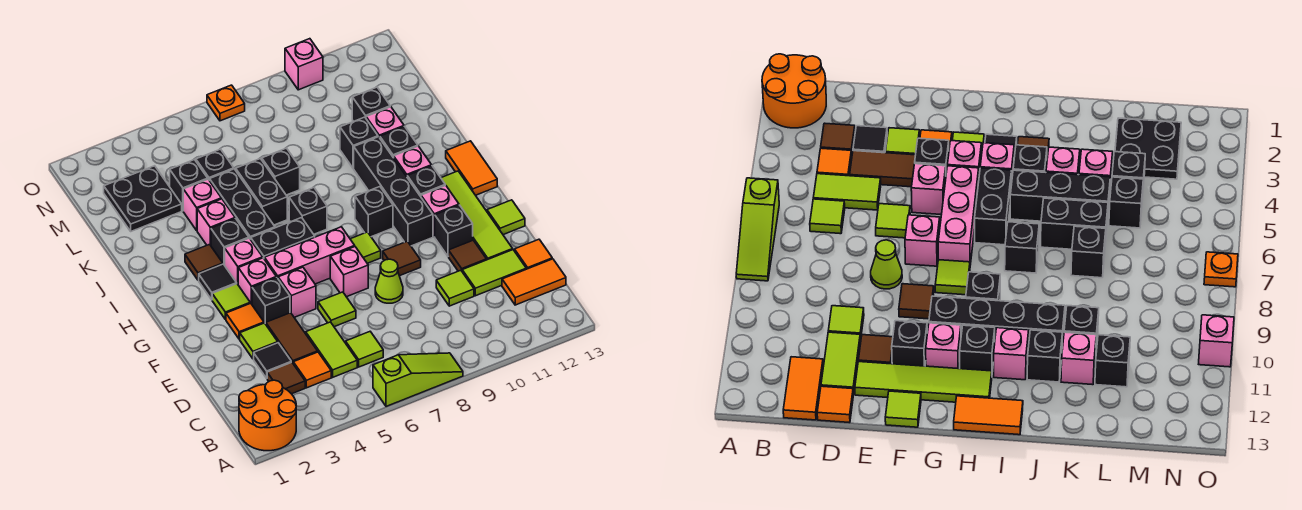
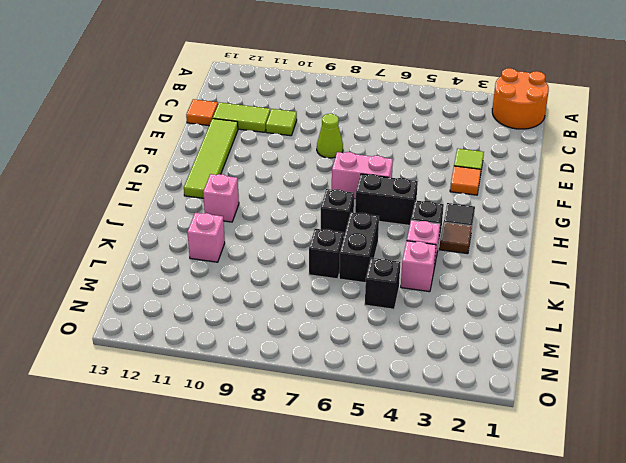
pink 1x2 brick [332,152,393,199] -> pink 1x3 brick [265,227,355,284]
none -> lime 1x3 slope [373,353,463,406]
none -> brown 1x1 tile [267,362,305,394]
none -> orange 1x1 tile [293,352,331,388]
none -> lime 1x2 tile [306,322,357,377]

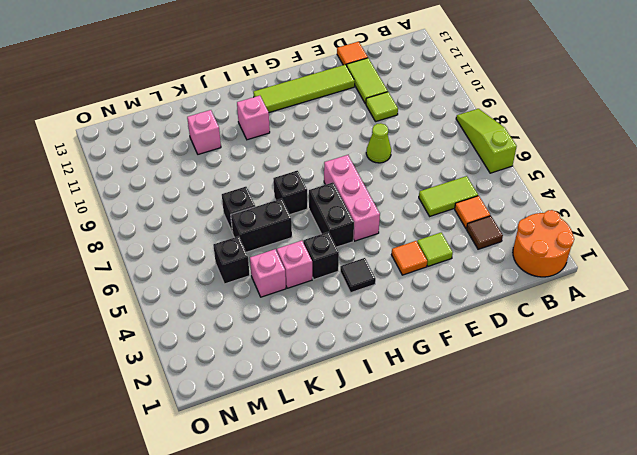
none -> lime 1x1 tile [346,332,383,367]
none -> orange 1x2 tile [502,259,566,305]
none -> black 1x1 tile [254,343,291,378]
none -> brown 1x2 tile [266,313,318,363]

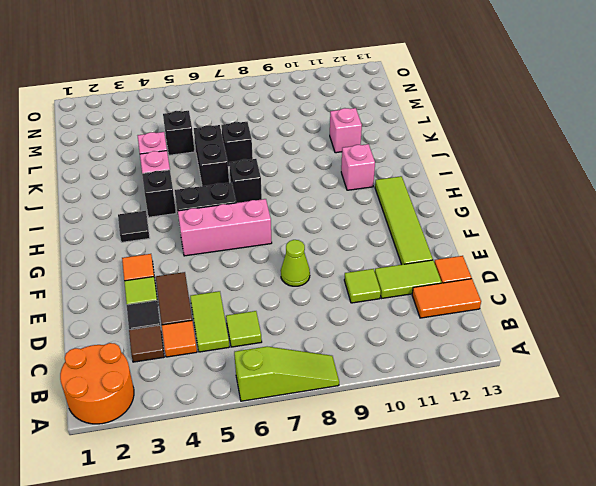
none -> lime 1x1 tile [318,292,356,327]
none -> brown 1x1 tile [449,240,486,271]
none -> black 1x1 brick [252,277,290,324]
none -> pink 1x1 brick [278,267,316,317]

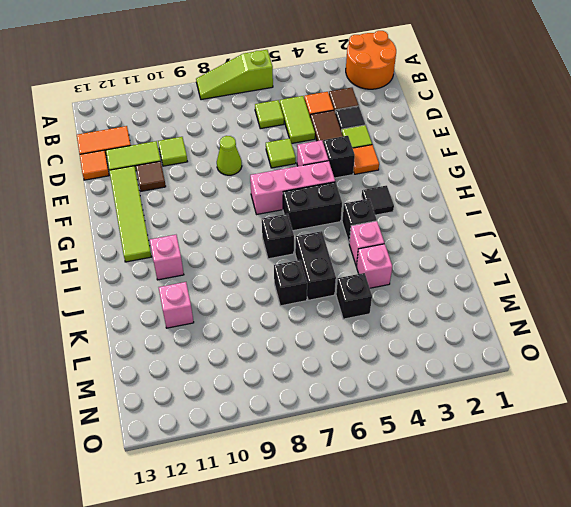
none -> pink 1x1 brick [330,247,368,297]
none -> brown 1x1 tile [383,241,421,276]
none -> black 1x1 brick [434,205,473,256]
none -> lime 1x1 tile [487,200,525,235]

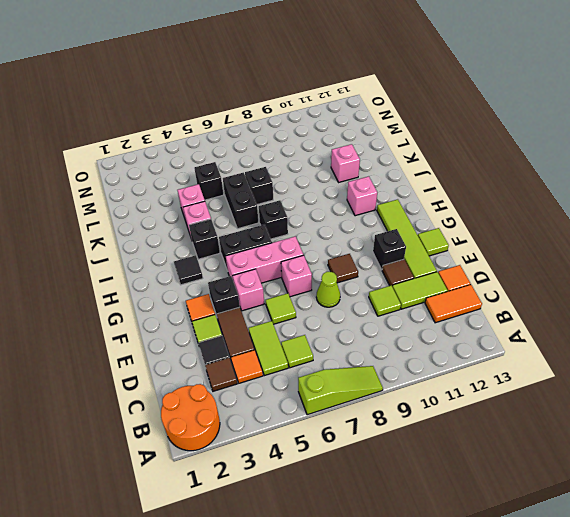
none -> lime 1x1 tile [212,284,250,320]
none -> pink 1x1 brick [238,258,276,304]
none -> lime 1x1 tile [350,232,381,263]
none -> black 1x4 brick [354,137,433,246]

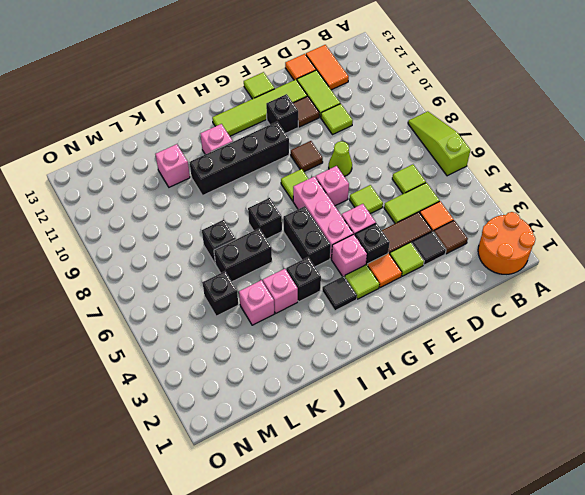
none -> pink 1x1 brick [421,185,459,236]
none -> pink 1x1 brick [225,238,263,284]
none -> black 1x1 brick [355,187,393,237]
none -> black 1x1 brick [407,166,445,197]

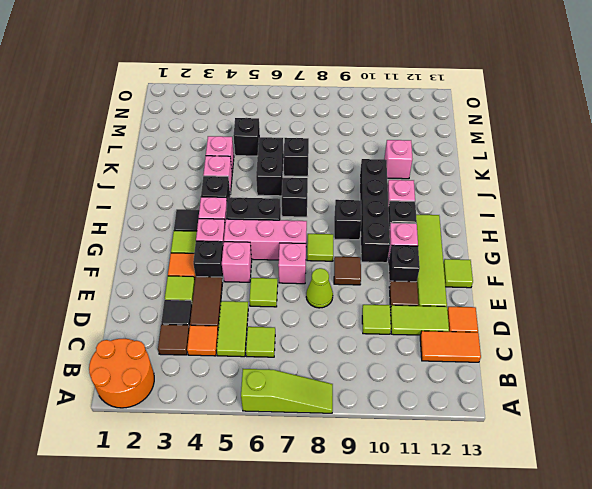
none -> orange 1x2 tile [446,141,497,195]
none -> brown 1x1 tile [185,245,223,280]
none -> black 1x3 brick [210,169,275,239]
none -> black 1x1 brick [380,127,418,158]

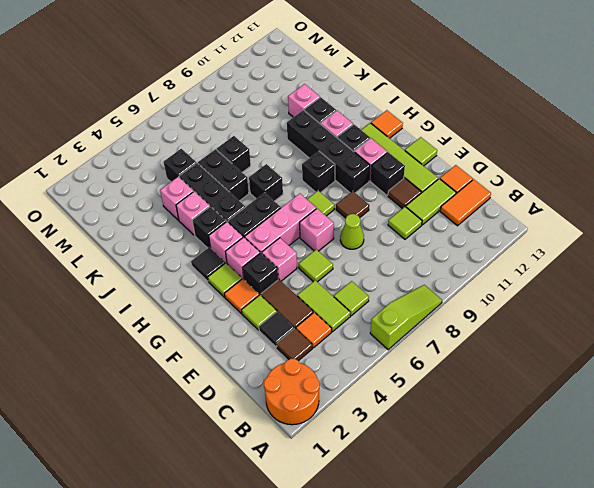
orange 1x1 tile [371,110,403,138] -> orange 1x2 tile [446,141,497,195]
none -> brown 1x1 tile [185,245,223,280]
none -> black 1x1 brick [340,117,378,169]
none -> black 2x2 plate [104,166,182,231]
none -> black 1x1 brick [170,160,208,210]

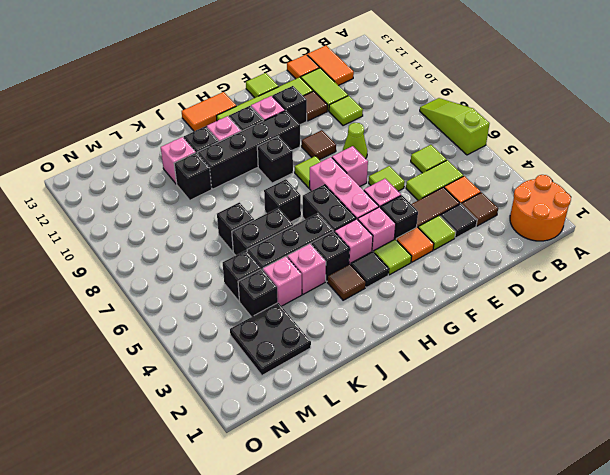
none -> black 1x1 brick [352,87,390,121]
none -> orange 1x1 plate [207,85,245,121]
none -> pink 1x1 brick [285,39,323,90]

